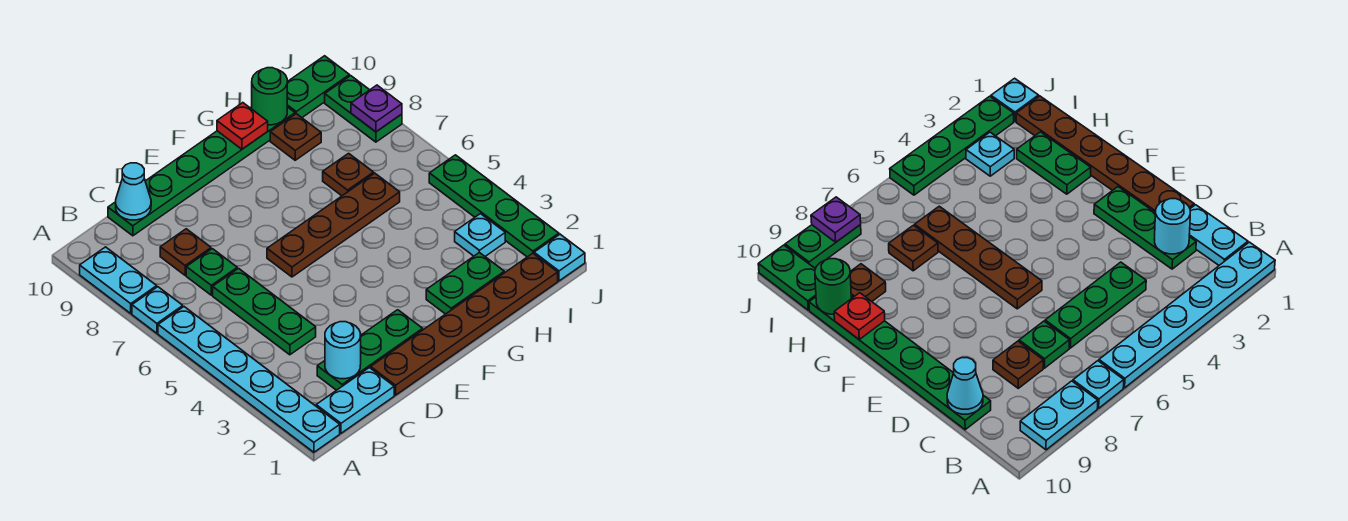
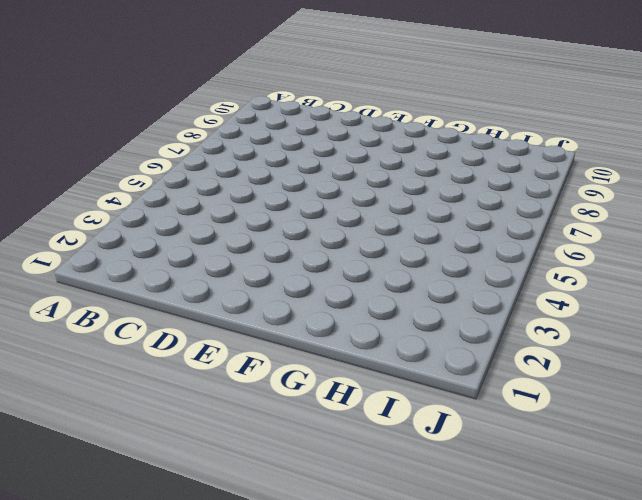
none -> cyan 1x6 plate [158,307,340,452]
none -> cyan 1x1 plate [132,287,183,333]
none -> cyan 1x2 plate [80,247,157,313]

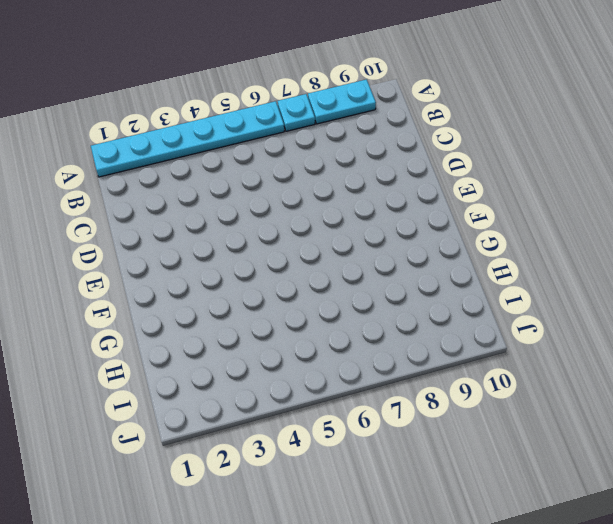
none -> cyan 1x2 plate [316,368,394,433]
none -> green 1x3 plate [317,310,423,390]
none -> green 1x3 plate [213,268,316,355]

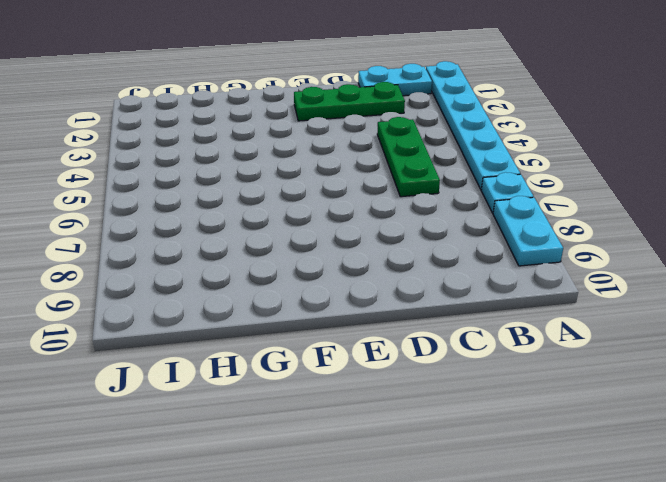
none -> green 1x1 plate [186,249,237,295]
none -> brown 1x1 plate [160,229,211,275]
none -> green 1x6 plate [108,107,295,236]

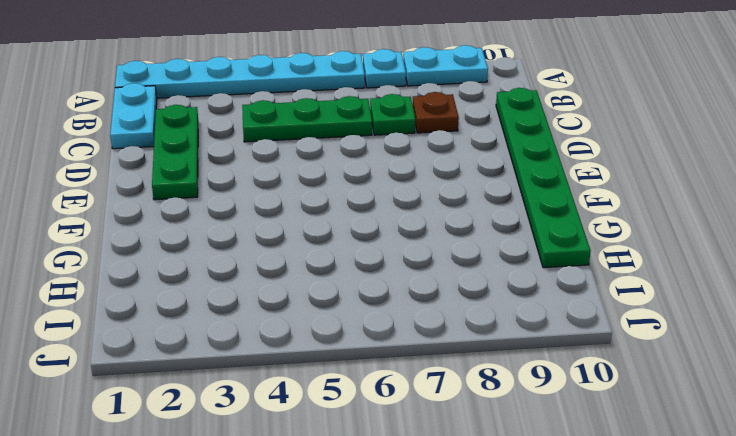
none -> brown 1x6 plate [371,253,558,395]
none -> brown 1x4 plate [267,173,400,277]
none -> green 1x2 plate [426,252,504,314]

